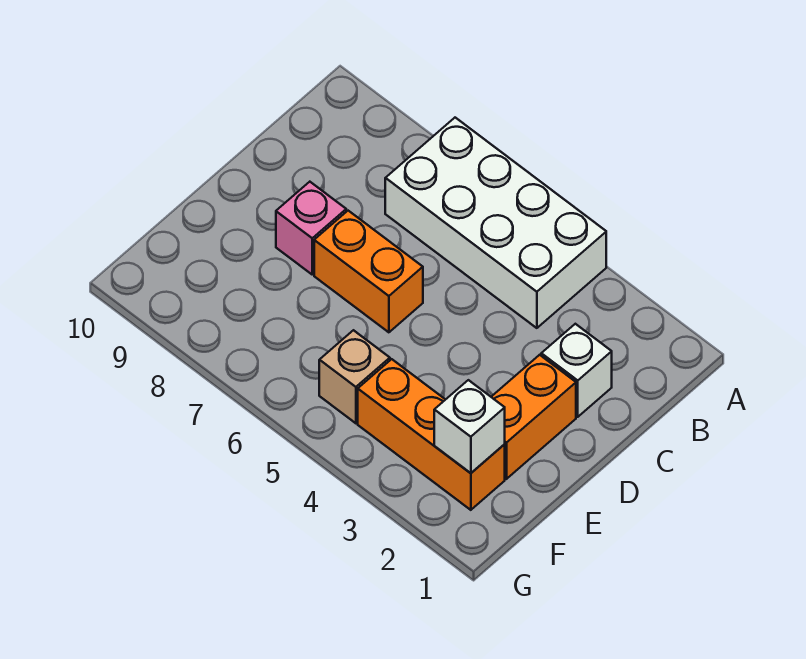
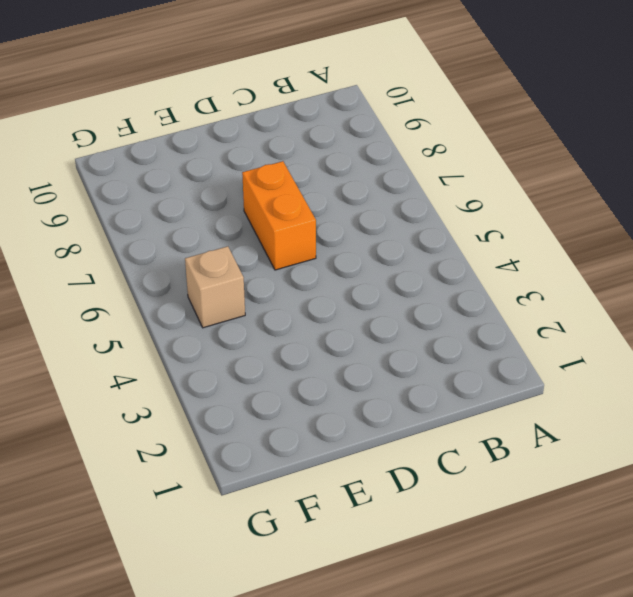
none -> white 2x4 brick [385,118,606,328]
none -> white 1x1 brick [541,324,612,417]

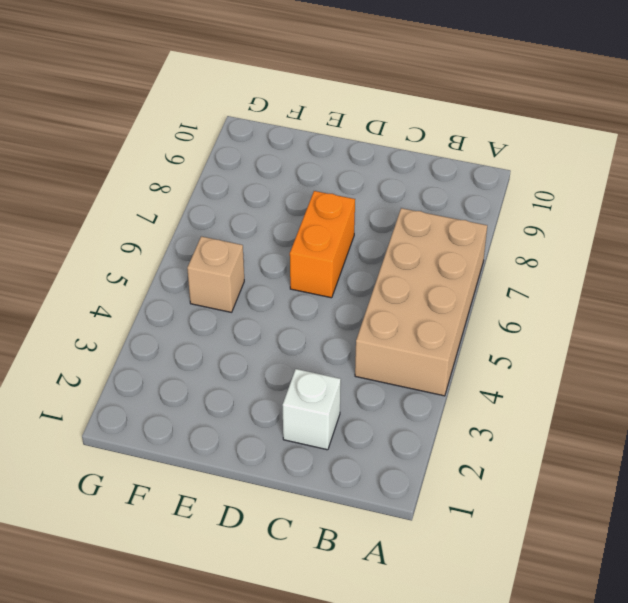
tan 2x4 brick [355,208,487,396] -> white 2x4 brick [385,118,606,328]
none -> orange 1x2 brick [492,355,576,479]
none -> pink 1x1 brick [276,182,346,274]

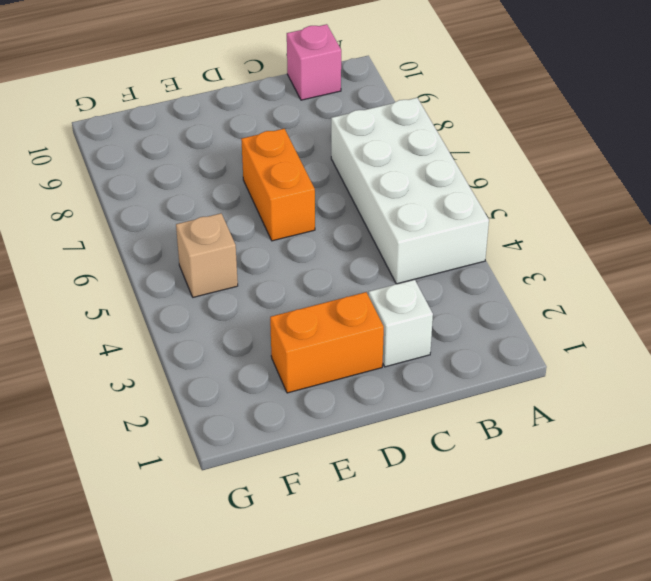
pink 1x1 brick [287,24,341,100] -> pink 1x1 brick moved to [276,182,346,274]
none -> orange 1x3 brick [358,359,505,510]
none -> white 1x1 brick [434,380,505,473]

